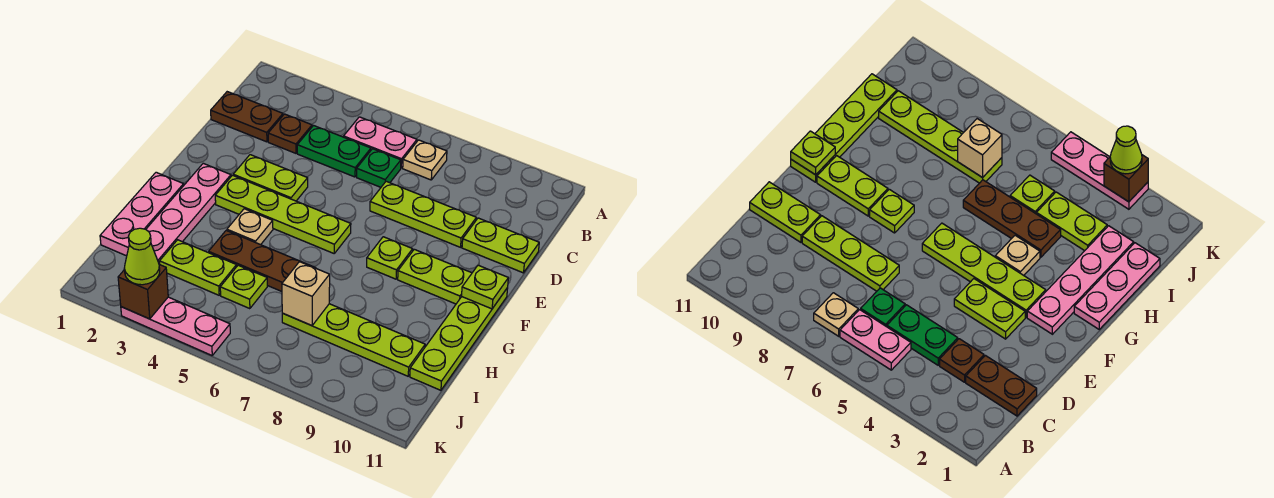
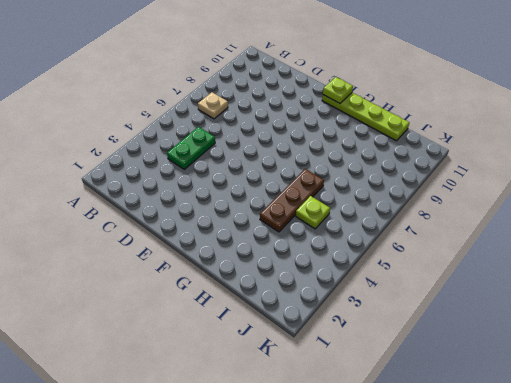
none -> pink 1x2 plate [344,117,417,168]
none -> brown 1x2 plate [211,92,283,142]
none -> brown 1x1 plate [268,114,312,153]

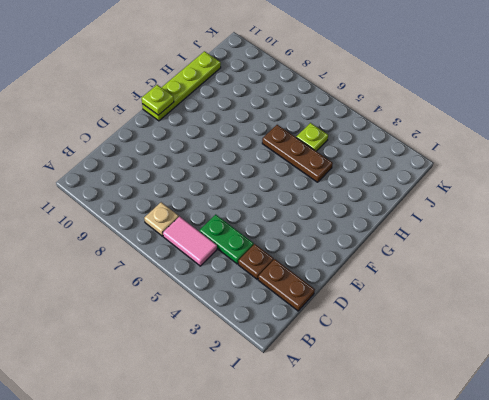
pink 1x2 tile [163,217,217,266] -> pink 1x2 plate [344,117,417,168]
none -> green 1x1 plate [357,149,401,187]
none -> lime 1x3 plate [370,181,476,247]
none -> lime 1x2 plate [462,218,539,273]

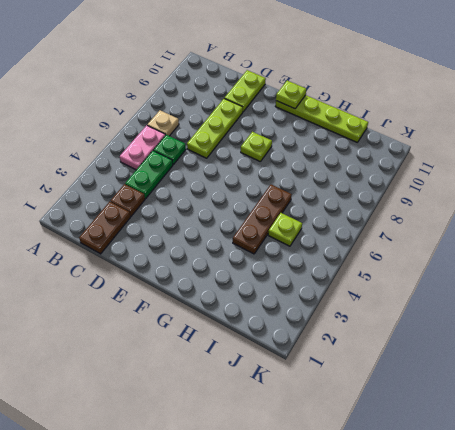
none -> lime 1x2 plate [233,155,308,201]
none -> pink 1x4 plate [146,163,231,264]
none -> lime 1x4 plate [215,175,351,253]

